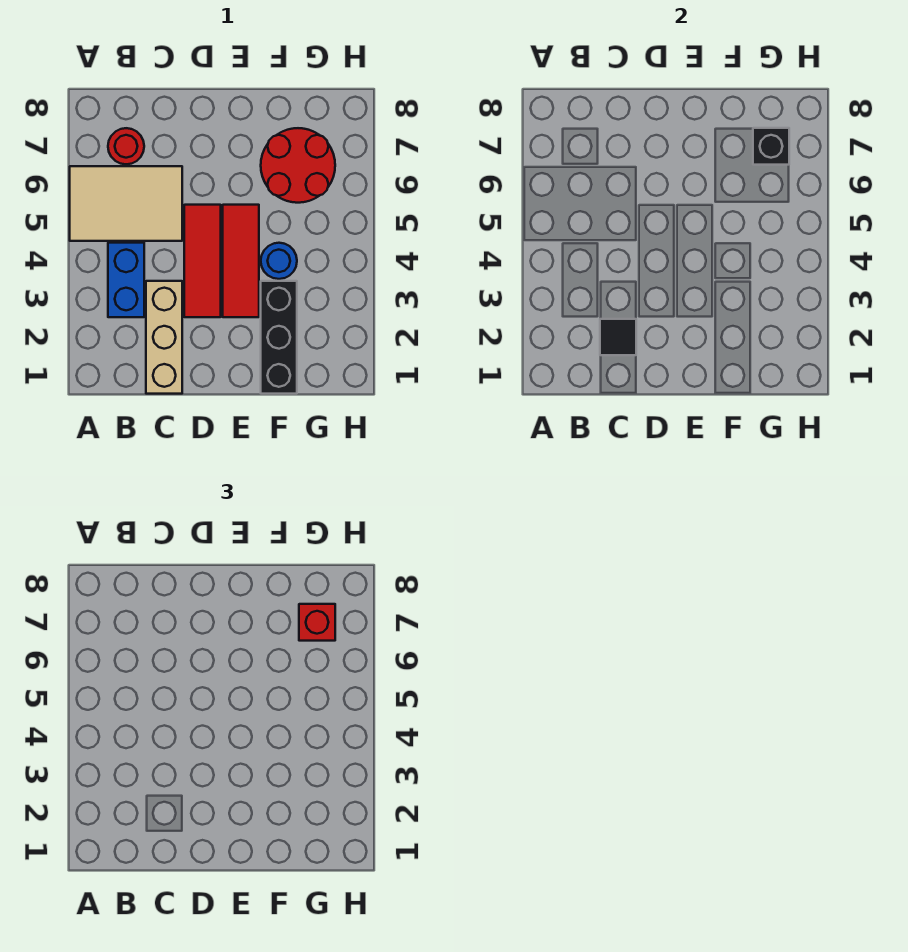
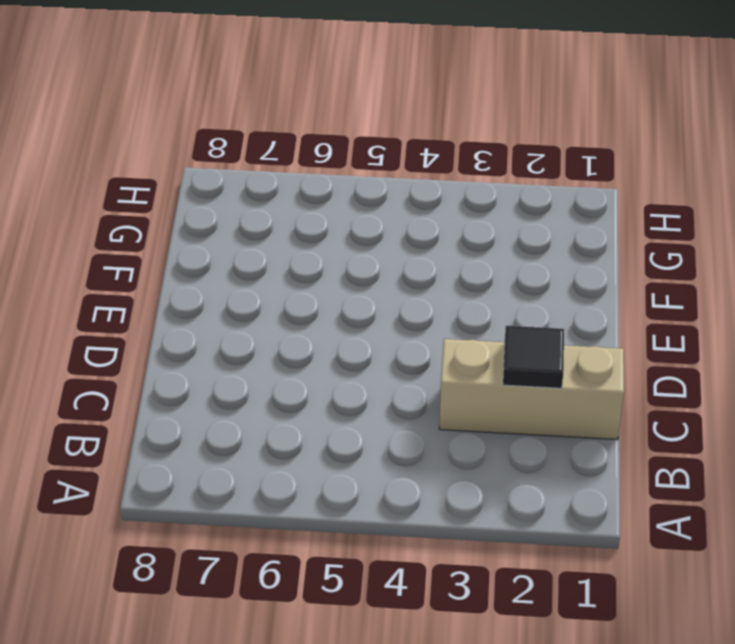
none -> tan 2x3 tile [70,166,182,241]
none -> blue 1x2 brick [108,243,144,317]
none -> red 1x1 round brick [108,128,144,164]

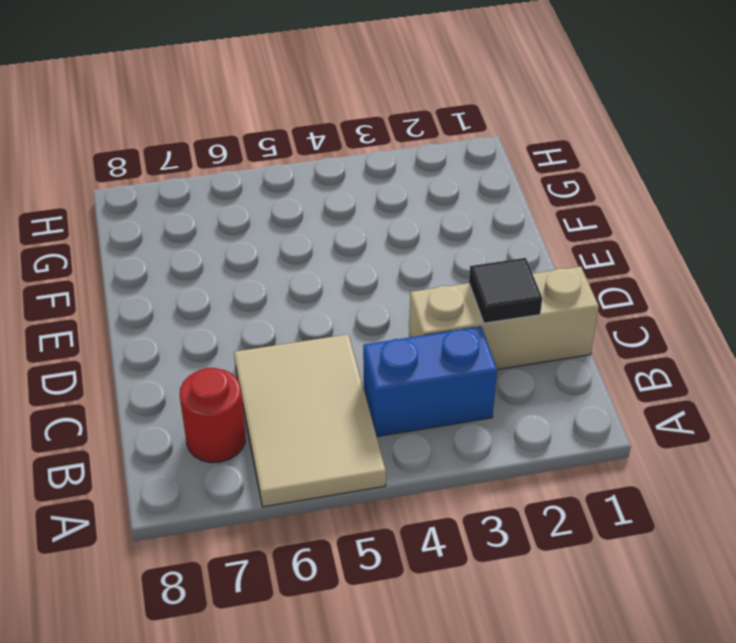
none -> red 1x3 tile [184,205,221,317]
none -> red 1x3 tile [223,205,259,317]
none -> black 1x3 brick [261,281,297,394]

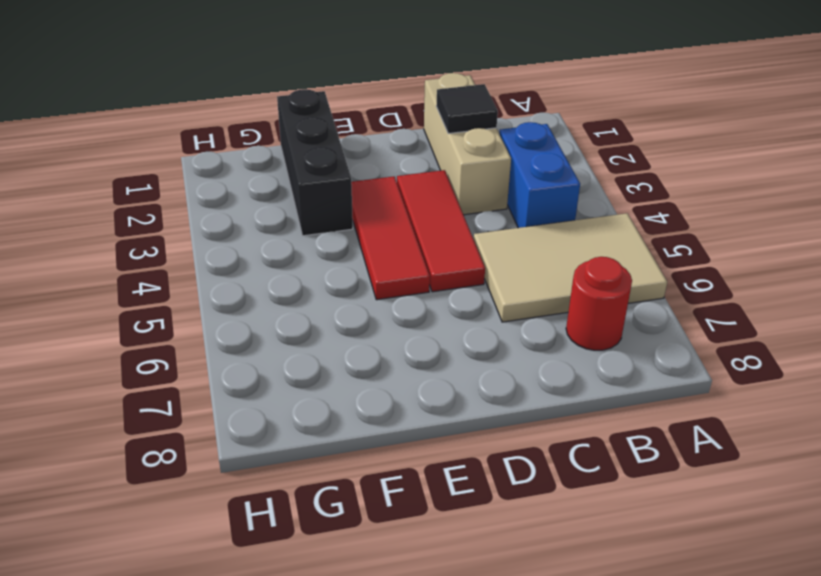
none -> blue 1x1 round brick [261,243,297,279]
none -> red 2x2 round brick [261,128,335,203]
none -> black 1x1 brick [753,128,789,165]

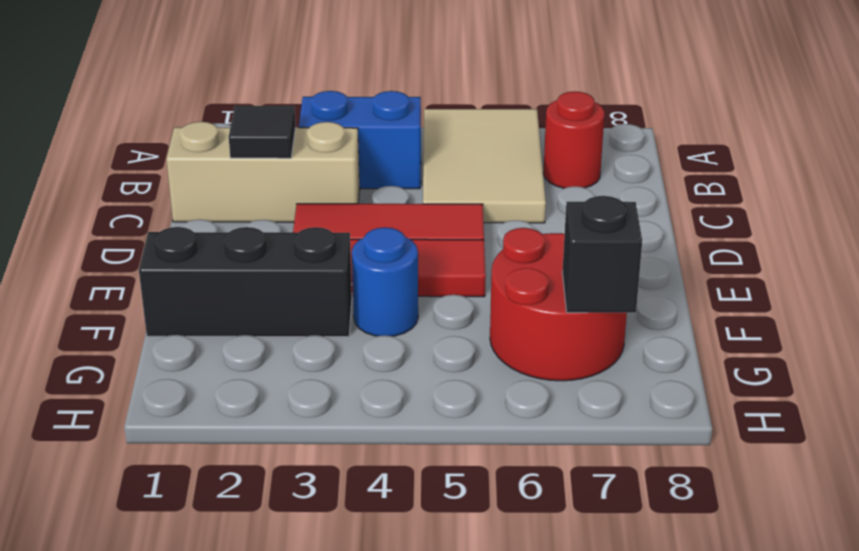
none -> red 1x1 brick [299,604,335,641]

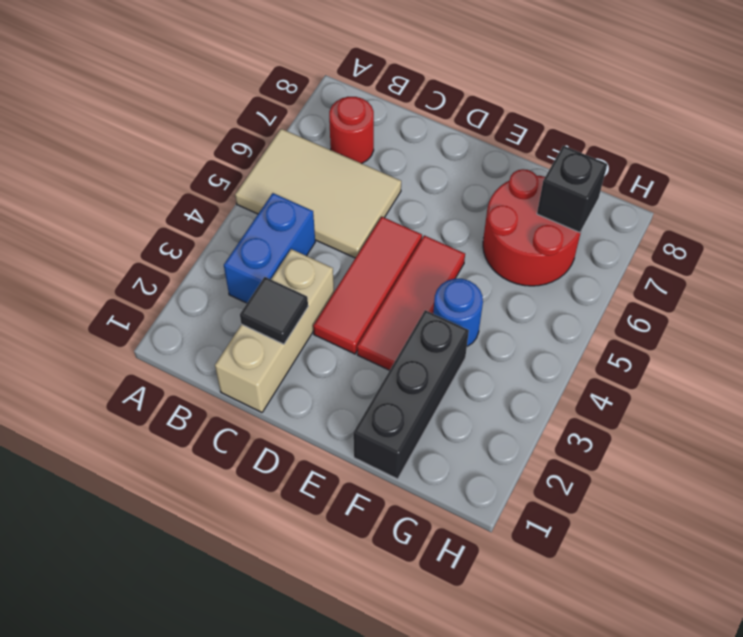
none -> red 1x1 brick [299,604,335,641]

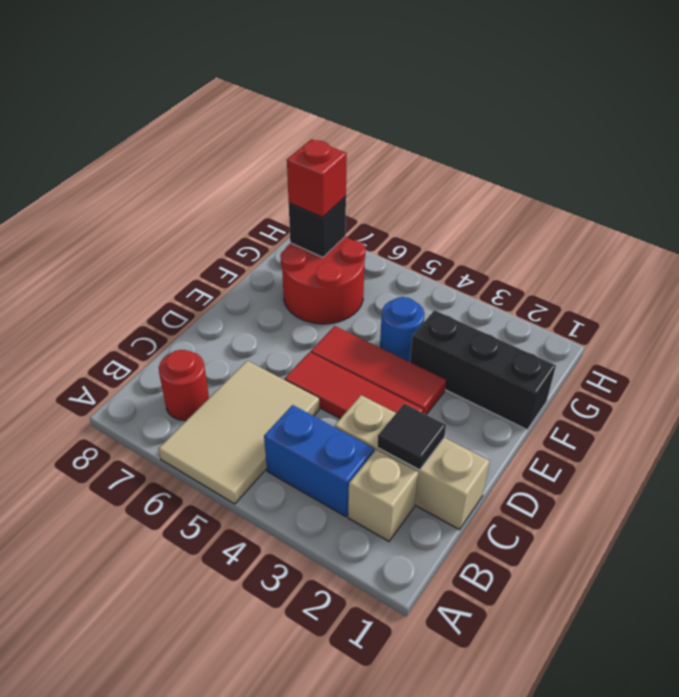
tan 1x1 brick [348,450,418,541] -> none

